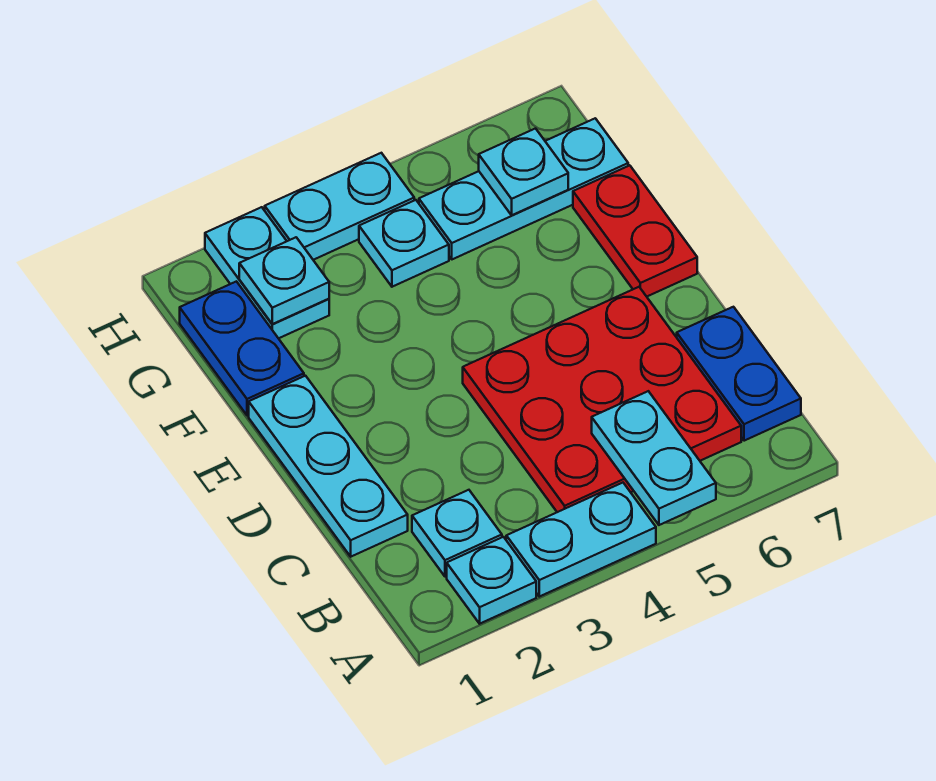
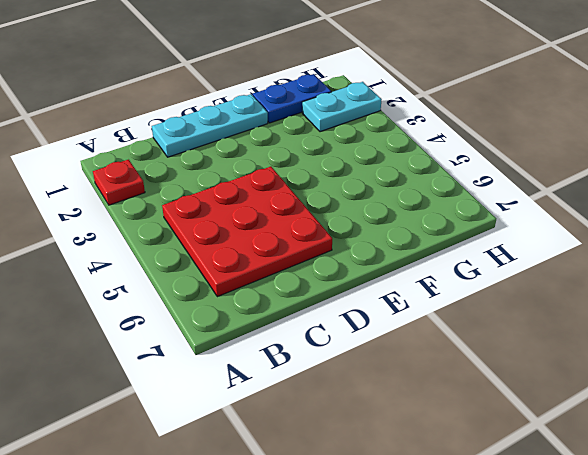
red 1x1 plate [93,160,145,205] -> cyan 1x1 plate [447,537,536,624]
none -> cyan 1x2 plate [506,483,656,597]
none -> cyan 1x1 plate [412,490,502,577]
none -> blue 1x2 plate [677,307,801,441]

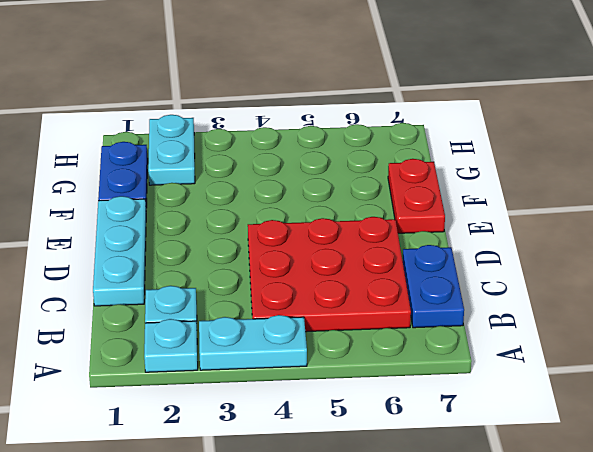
none -> cyan 1x1 plate [359,200,449,287]
none -> cyan 1x3 plate [419,118,628,259]
none -> cyan 1x2 plate [265,153,414,260]

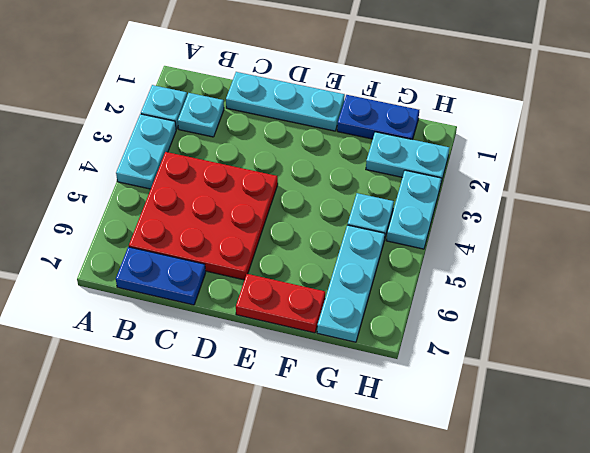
none -> cyan 1x2 plate [592,391,716,525]
none -> cyan 1x1 plate [239,237,329,324]
none -> cyan 1x1 plate [479,129,568,215]

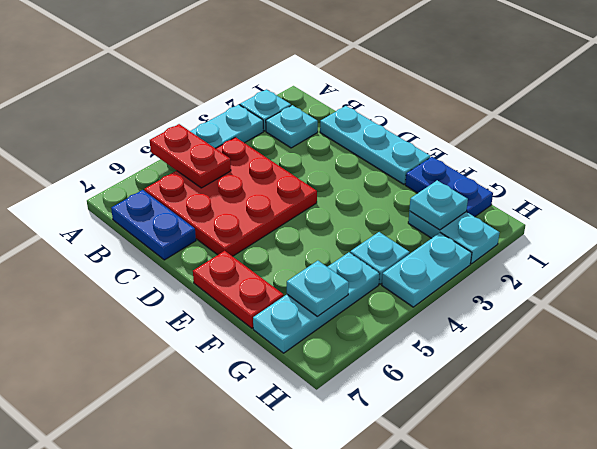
red 1x2 plate [150,124,231,188] -> cyan 1x2 plate [592,391,716,525]

